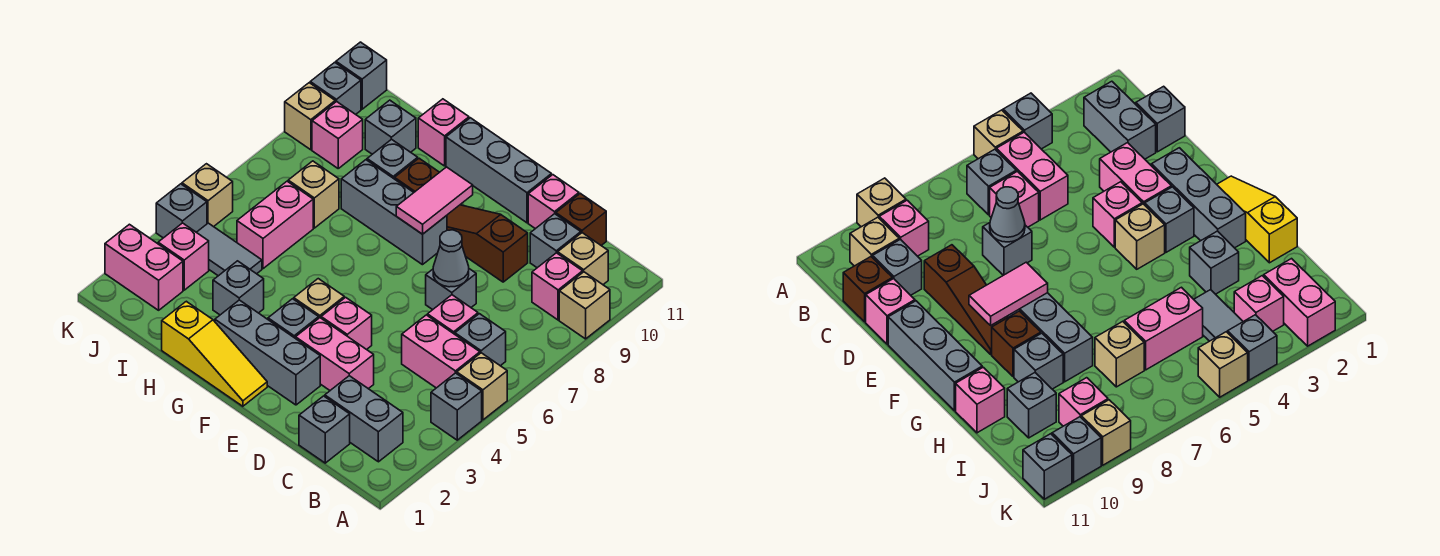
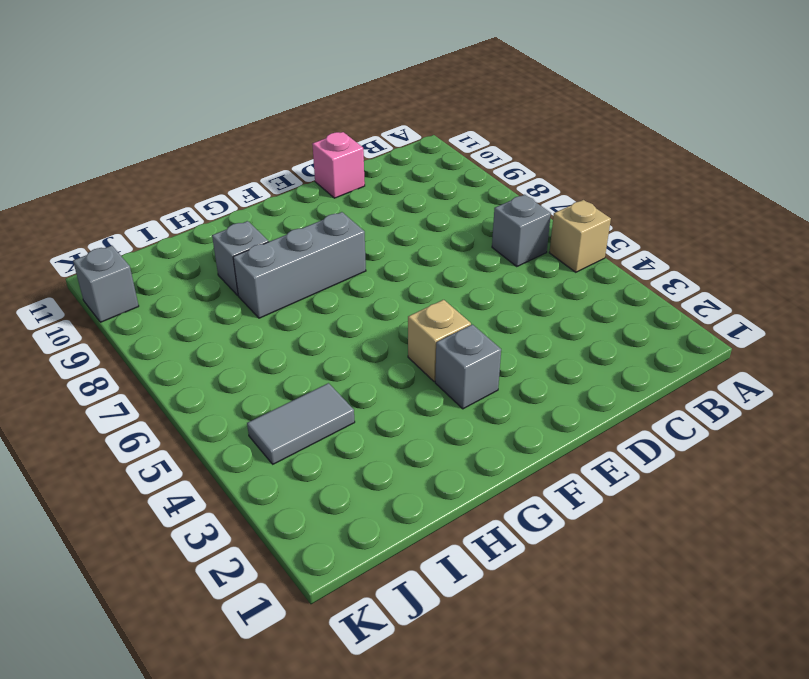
none -> grey 1x1 brick [431,373,482,440]
none -> tan 1x1 brick [559,272,610,339]
none -> grey 1x2 brick [325,376,403,462]
none -> pink 1x2 brick [402,315,480,388]

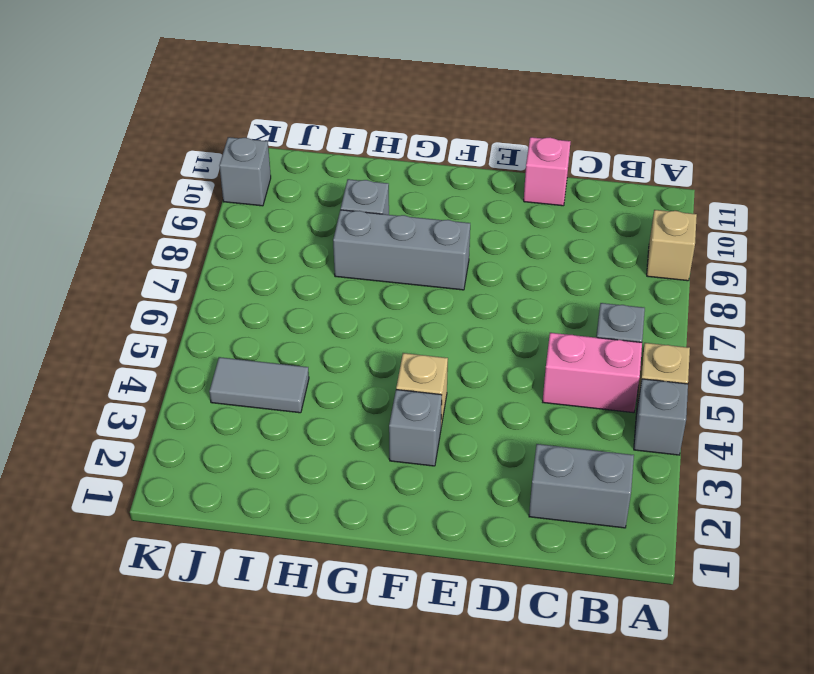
none -> pink 1x1 brick [532,253,583,320]
none -> tan 1x1 brick [558,233,608,284]
none -> grey 1x1 brick [299,396,350,463]
none -> pink 1x1 brick [427,295,478,334]

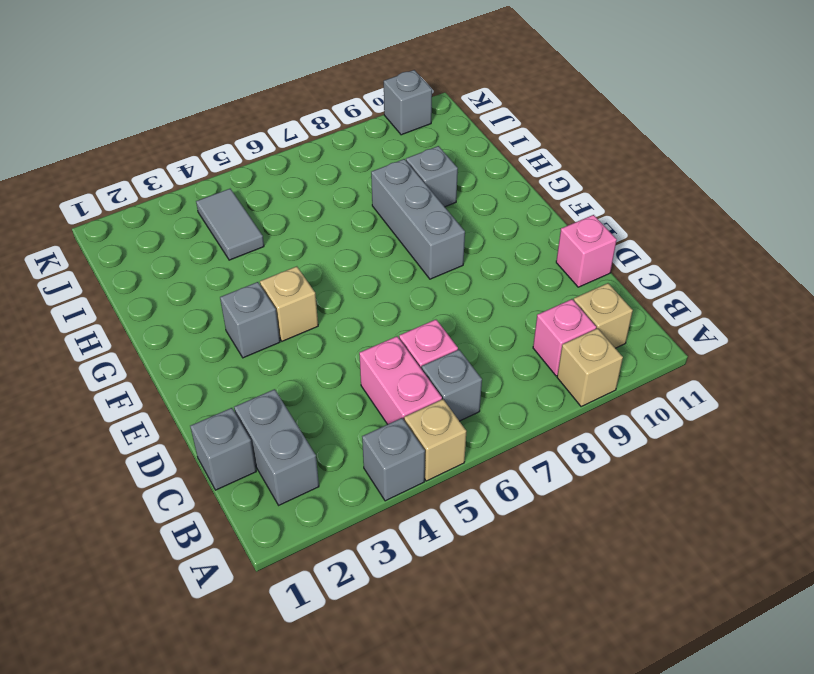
none -> grey 1x1 brick [530,214,581,268]
none -> brown 1x1 brick [556,193,606,245]
none -> pink 1x2 brick [296,318,374,390]
none -> grey 1x1 brick [426,269,476,310]

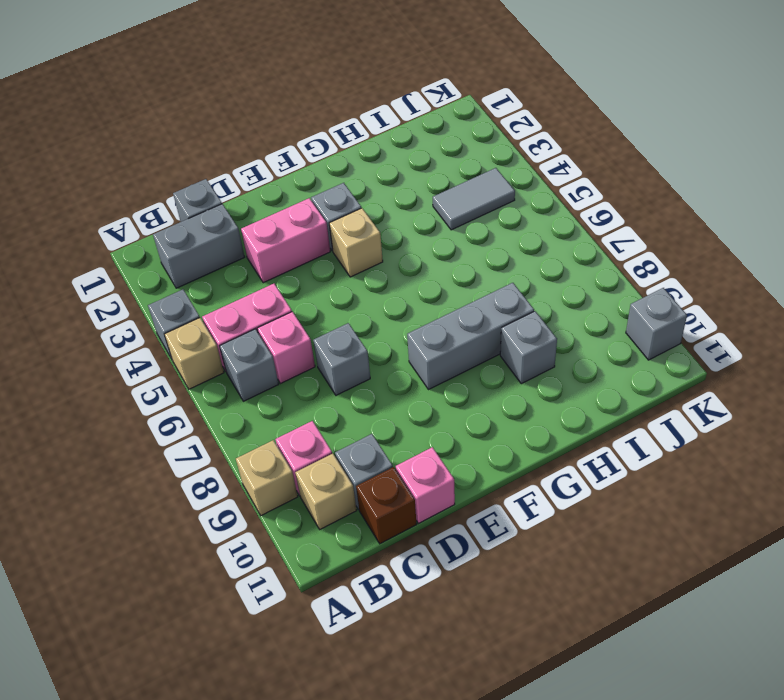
none -> brown 1x3 slope [447,205,528,282]
none -> grey 1x3 brick [215,300,320,405]
none -> pink 1x1 brick [321,297,372,350]
none -> grey 1x3 brick [446,118,551,223]

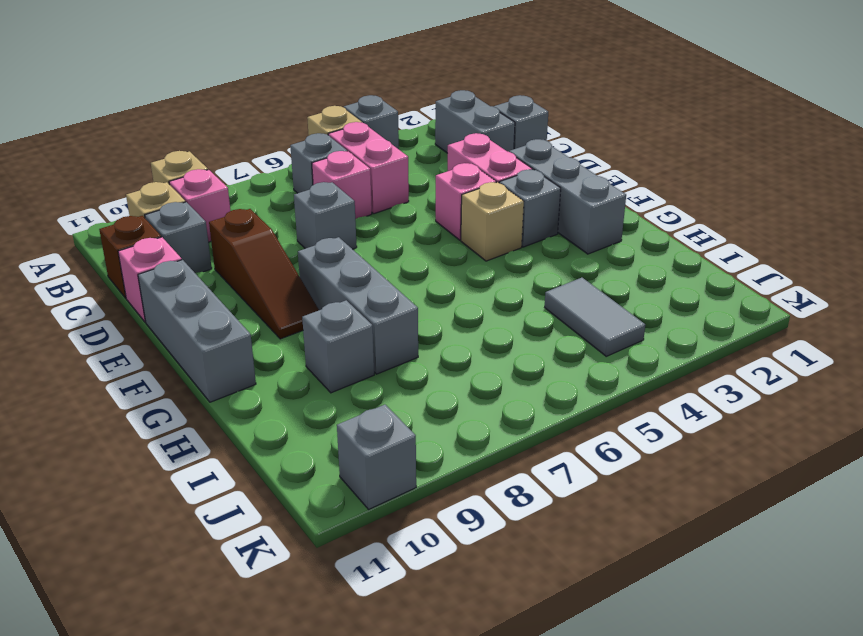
none -> yellow 1x3 slope [162,301,267,406]
none -> brown 1x1 brick [395,158,439,192]
none -> grey 1x1 brick [213,261,264,315]
none -> pink 1x1 brick [418,99,469,166]

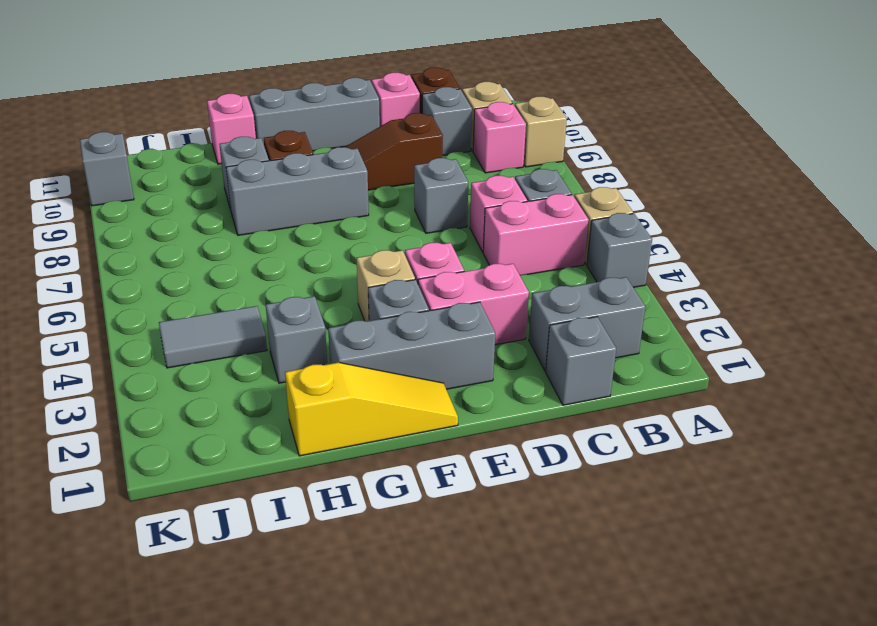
none -> pink 1x2 brick [237,181,313,269]
none -> tan 1x1 brick [288,161,339,228]
none -> grey 1x1 brick [365,100,416,154]
none -> pink 1x2 brick [105,224,183,310]

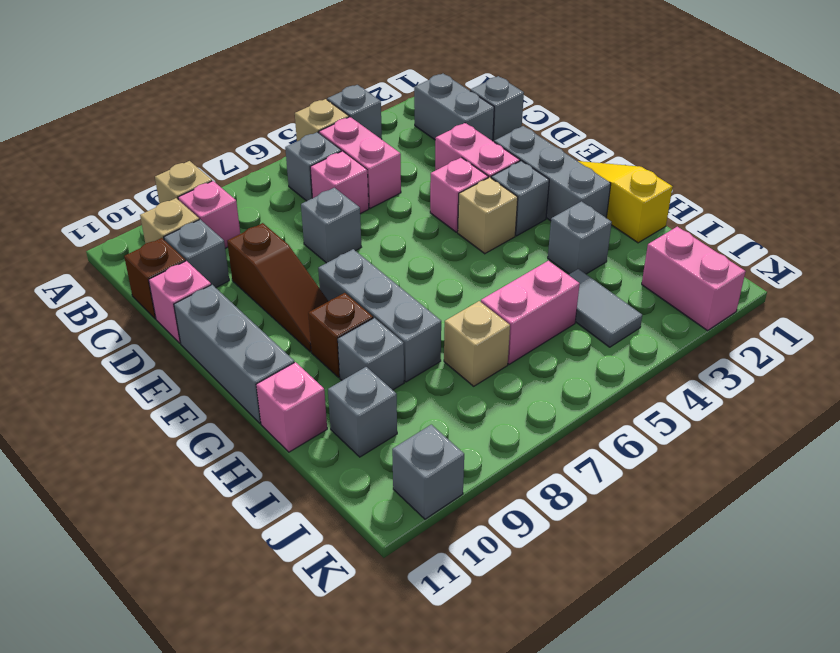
none -> pink 1x1 brick [158,223,209,290]
none -> pink 1x1 brick [312,101,363,168]
none -> grey 1x1 brick [156,184,207,238]
none -> tan 1x1 brick [182,164,233,227]

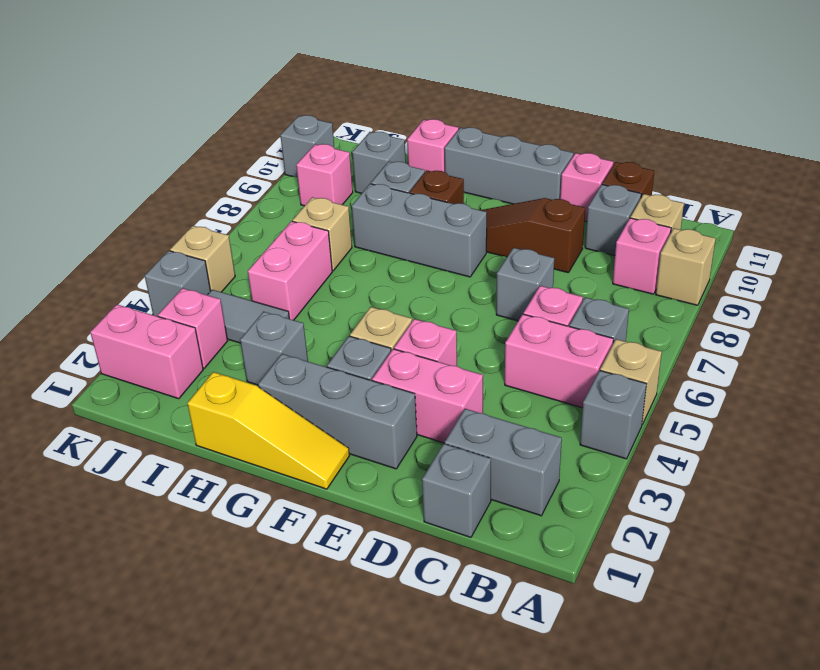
none -> tan 1x1 brick [285,83,335,150]
none -> grey 1x1 brick [336,42,387,109]
none -> grey 1x1 cone [433,230,469,287]
none -> pink 1x2 tile [396,167,473,234]

